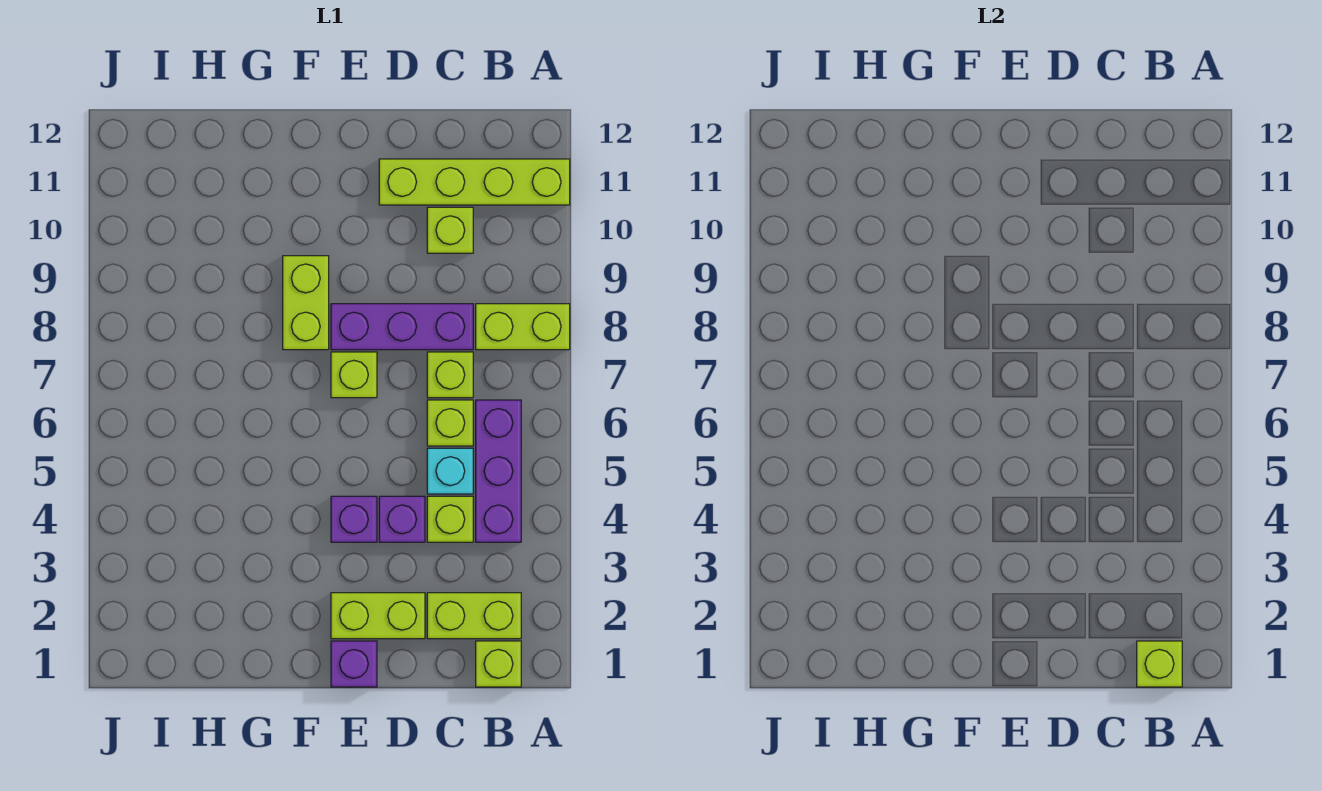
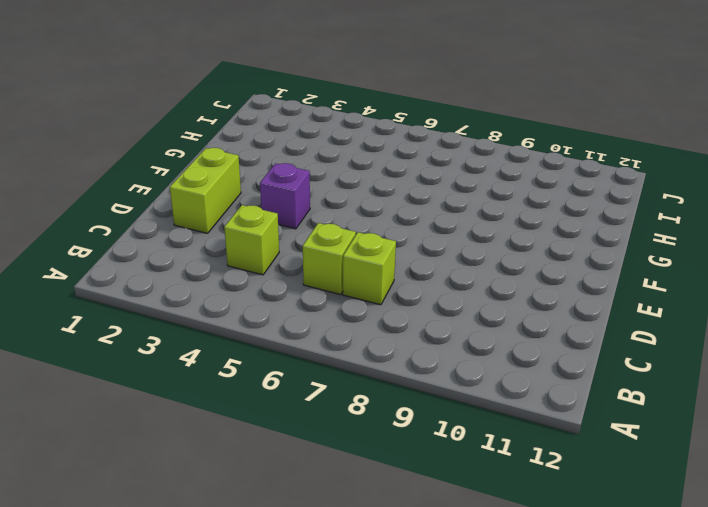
none -> lime 1x2 brick [476,304,570,350]
none -> lime 1x4 brick [379,159,570,205]
none -> lime 1x1 brick [476,641,521,687]

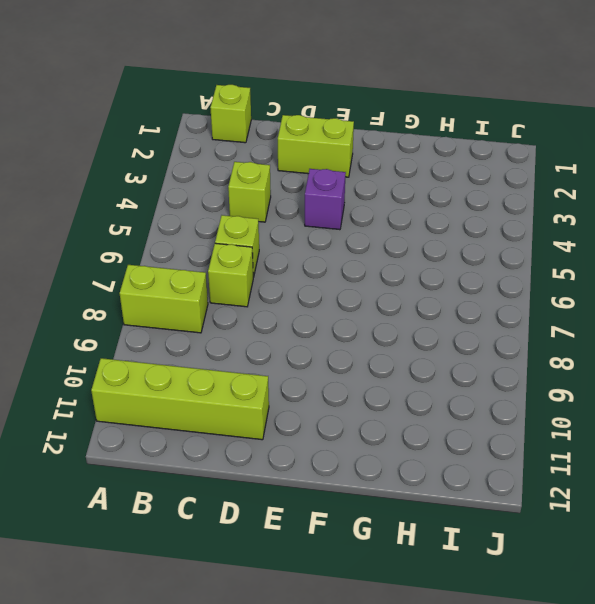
none -> lime 1x2 brick [427,593,521,639]
none -> purple 1x3 brick [476,400,521,542]
none -> cyan 1x1 brick [427,448,473,494]

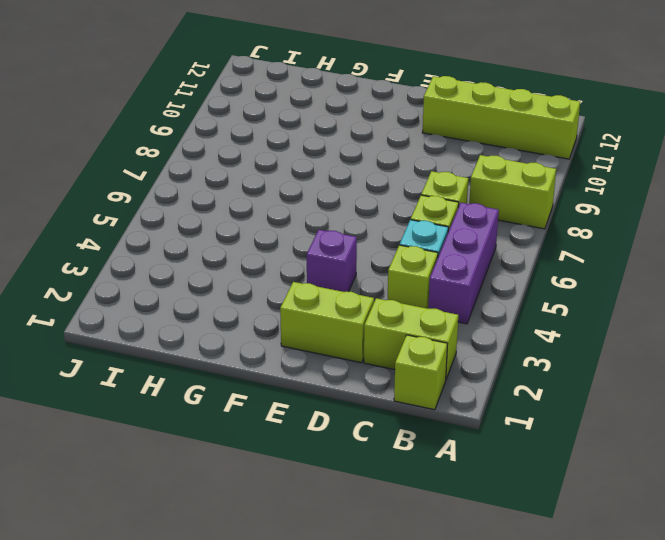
none -> purple 1x3 brick [331,304,473,350]
none -> lime 1x1 brick [427,207,473,253]
none -> purple 1x1 brick [379,496,425,542]

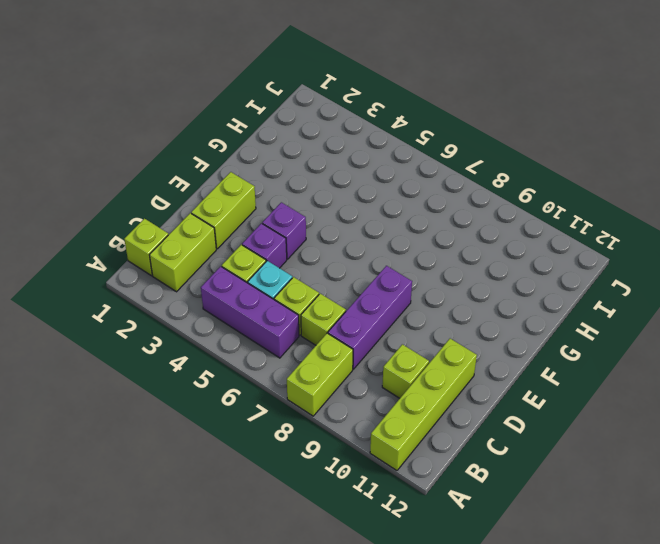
none -> purple 1x1 brick [331,641,377,687]
none -> lime 1x1 brick [331,352,377,398]
none -> lime 1x2 brick [283,256,329,350]

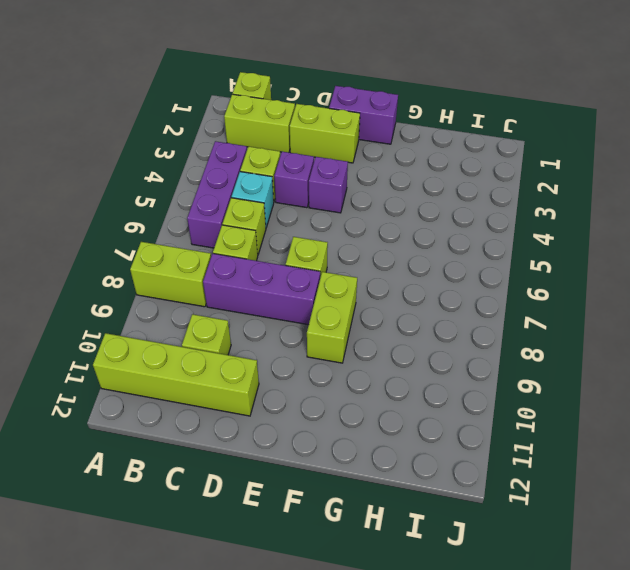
purple 1x2 brick [329,86,398,144] -> purple 1x1 brick [331,641,377,687]
none -> lime 1x1 brick [1137,641,1182,687]

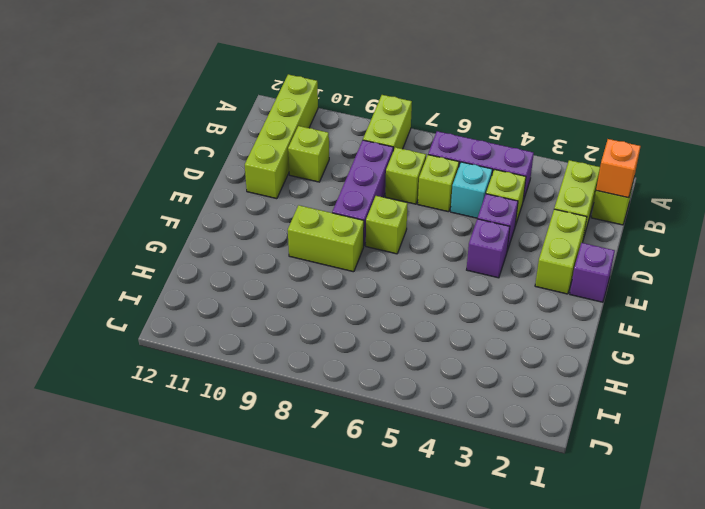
orange 1x1 brick [596,139,641,198] -> lime 1x1 brick [1137,641,1182,687]

